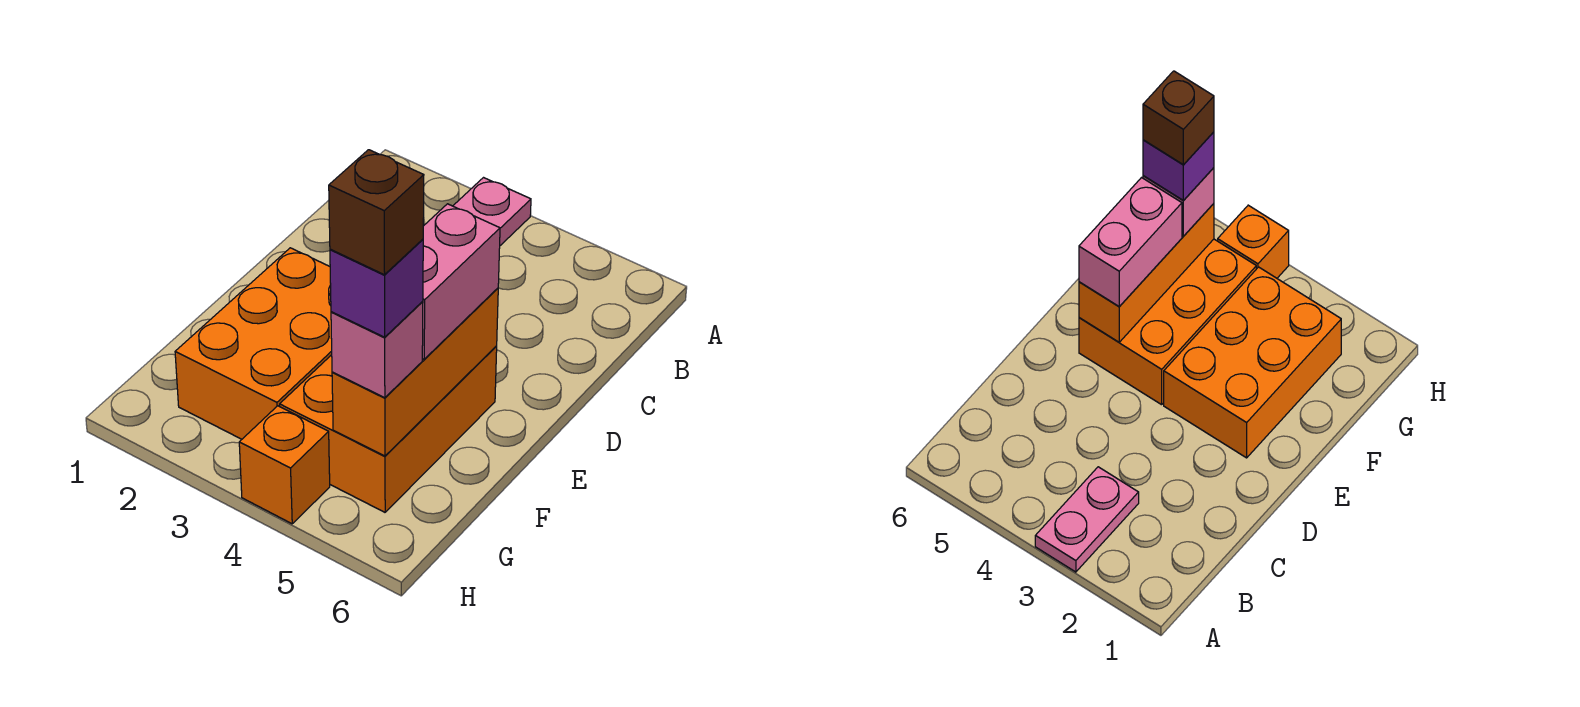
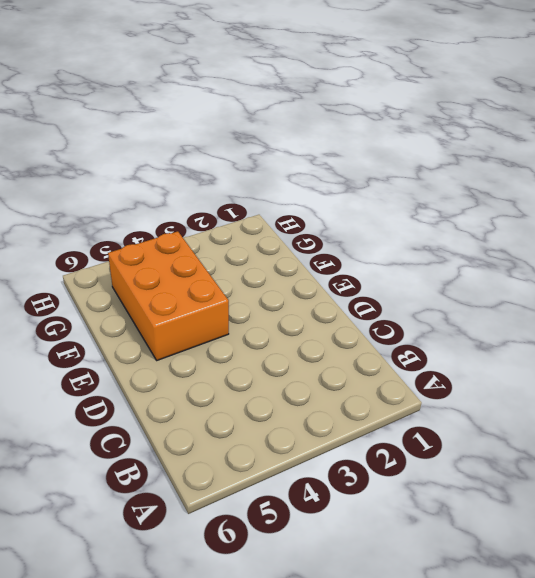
none -> pink 1x2 plate [453,178,531,246]
none -> orange 2x3 brick [175,248,332,439]

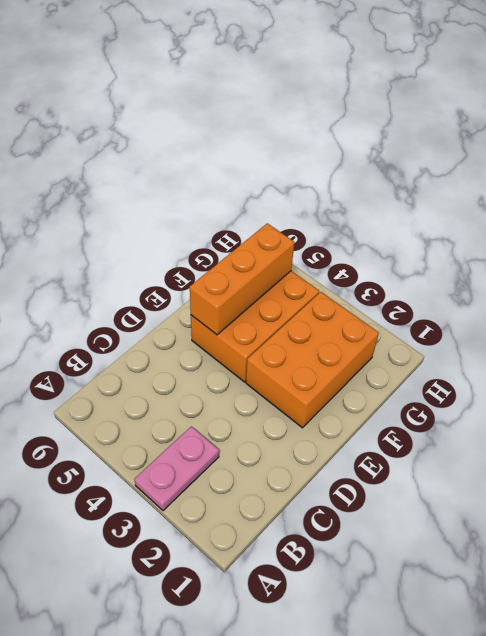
none -> orange 1x1 brick [239,406,330,524]
none -> pink 1x2 brick [422,204,500,359]

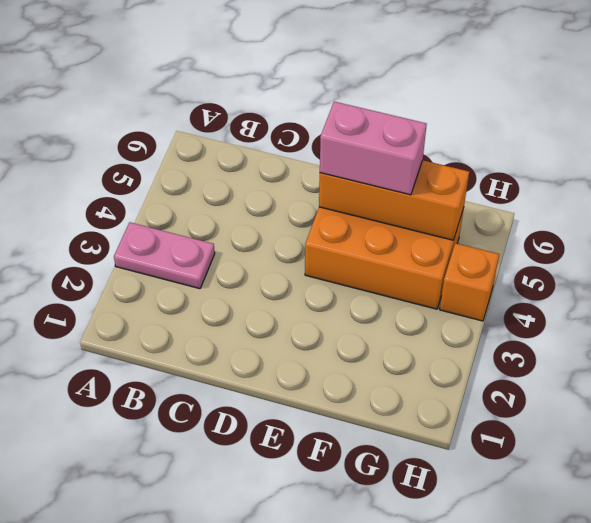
none -> orange 2x3 brick [175,248,332,439]
none -> pink 1x1 brick [331,301,423,398]

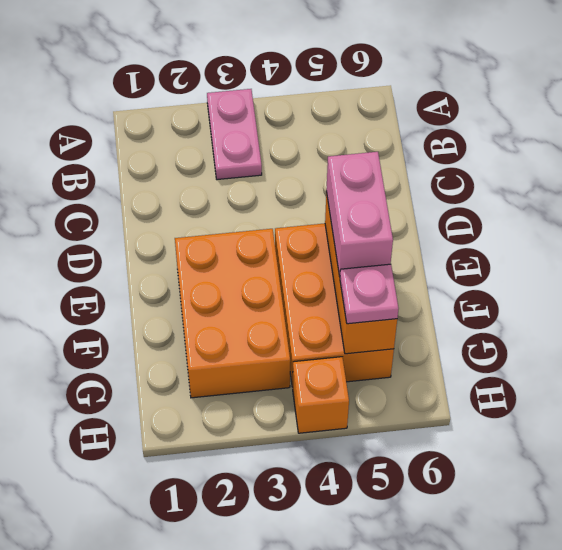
pink 1x1 plate [340,264,399,324] -> pink 1x1 brick [331,301,423,398]
none -> purple 1x1 brick [330,239,423,337]
none -> brown 1x1 brick [329,150,424,275]

